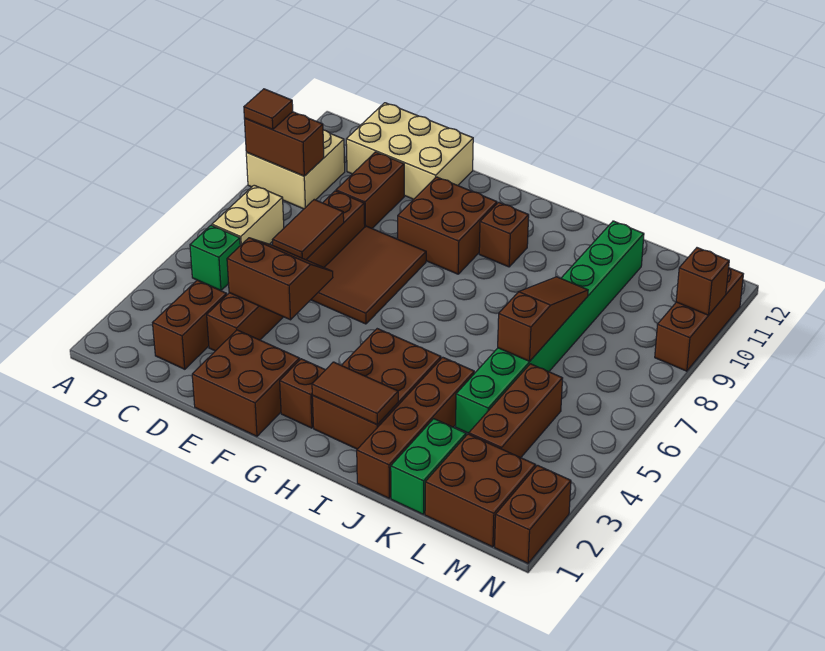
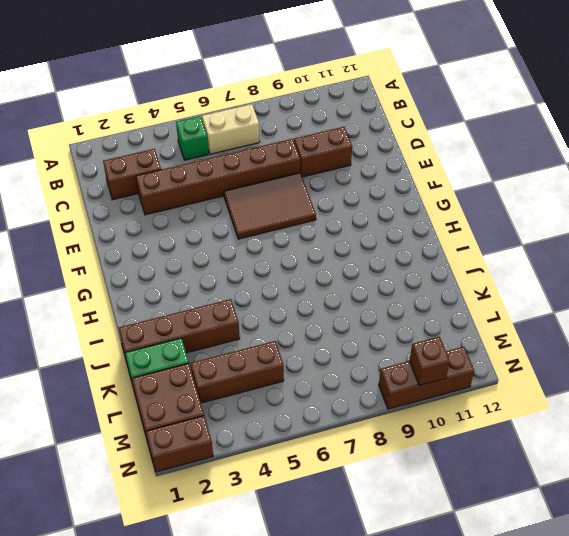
none -> tan 2x2 brick [246,130,345,209]
none -> tan 2x3 brick [346,103,473,199]
none -> brown 2x2 brick [192,330,300,436]

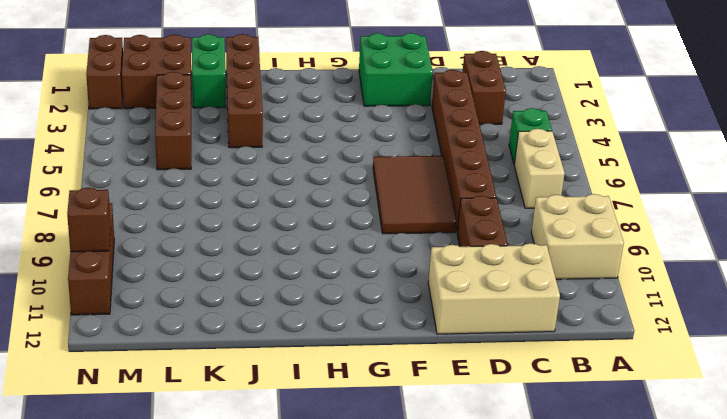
green 2x2 brick [359,33,433,106] -> brown 2x2 brick [192,330,300,436]
none -> brown 2x2 brick [398,177,497,274]
none -> brown 1x1 brick [280,359,325,428]
none -> brown 2x3 brick [312,329,441,449]

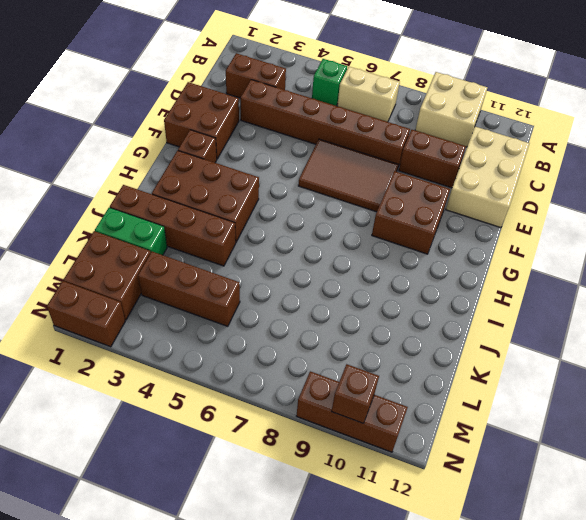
none -> brown 1x1 brick [479,202,529,267]
none -> green 1x8 brick [456,221,644,433]
none -> brown 1x2 brick [244,112,324,176]

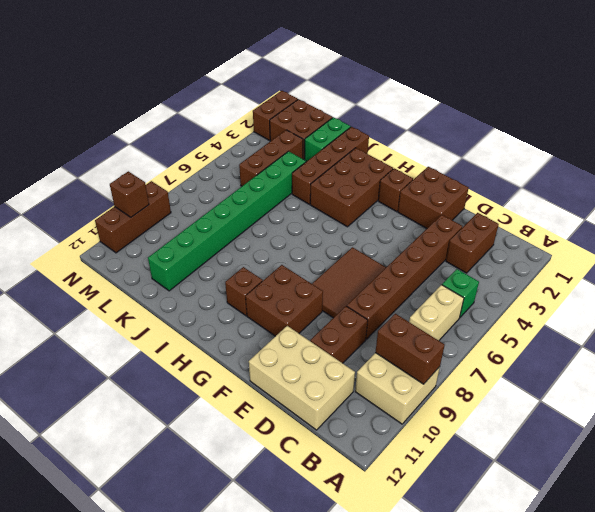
none -> brown 2x2 slope [227,238,333,320]
none -> brown 1x2 tile [273,200,344,260]
none -> brown 1x2 tile [312,362,398,425]

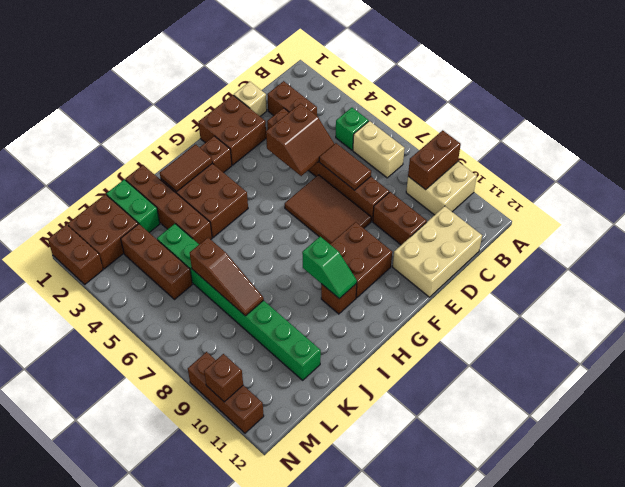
tan 1x1 brick [234,82,267,116] -> none
green 1x2 slope [302,237,357,299] -> none
none -> brown 1x1 tile [244,89,293,130]

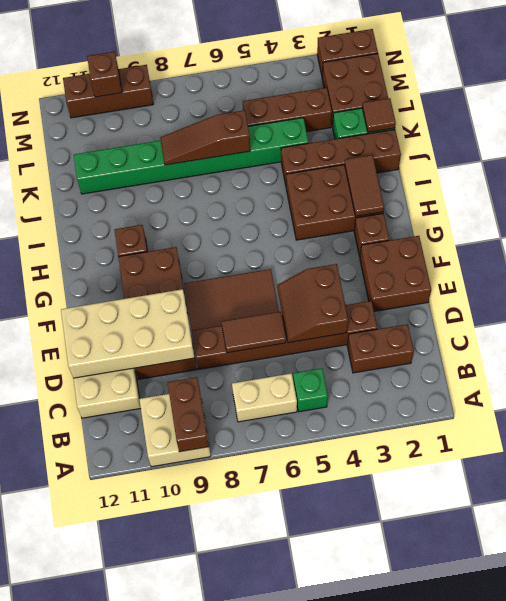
tan 2x4 brick [61,289,195,378] -> none
brown 1x1 tile [362,98,396,132] -> brown 1x1 tile moved to [244,89,293,130]

